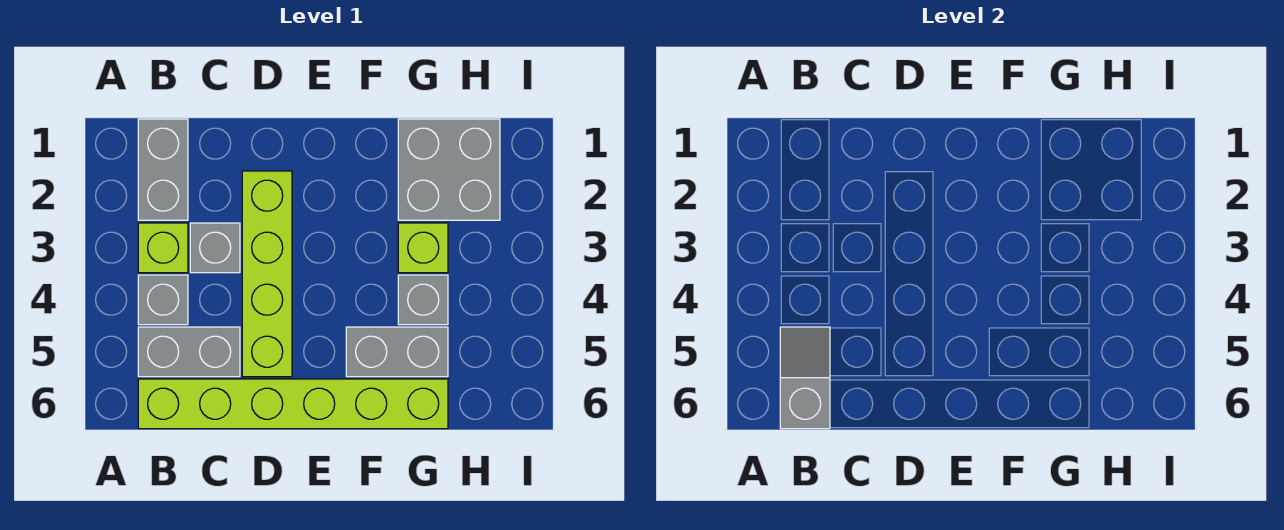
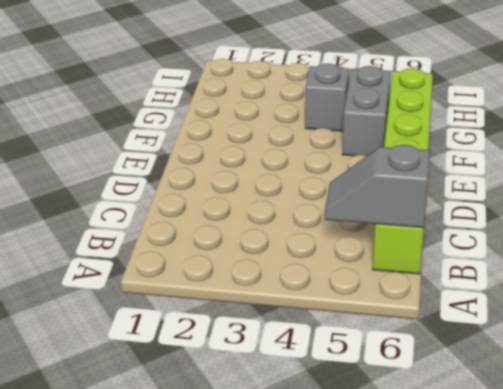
none -> grey 1x2 brick [138,119,188,220]
none -> lime 1x1 brick [138,223,188,273]
none -> grey 1x1 brick [138,275,188,325]

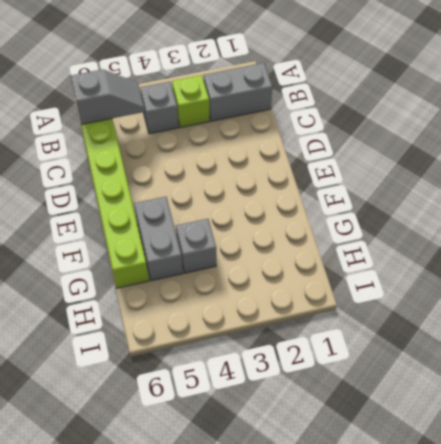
none -> grey 1x2 brick [138,327,240,377]
none -> grey 1x1 brick [190,223,240,273]
none -> lime 1x4 brick [242,171,292,377]

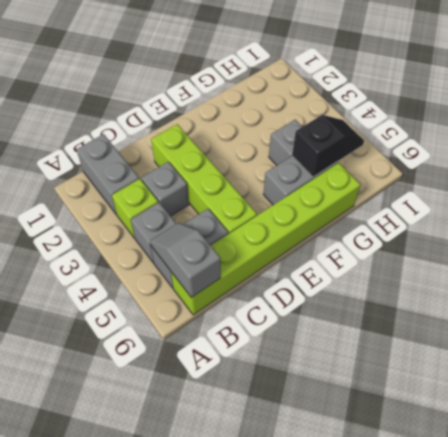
black 1x2 slope [292,115,364,177] -> none
none -> grey 2x2 brick [398,119,500,220]
none -> lime 1x1 brick [398,223,448,273]

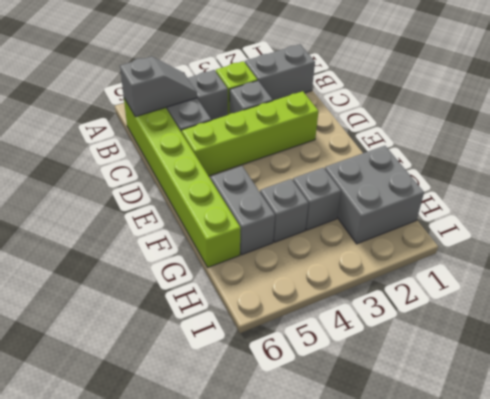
grey 1x1 brick [293,167,341,230] -> lime 1x1 brick [398,223,448,273]

